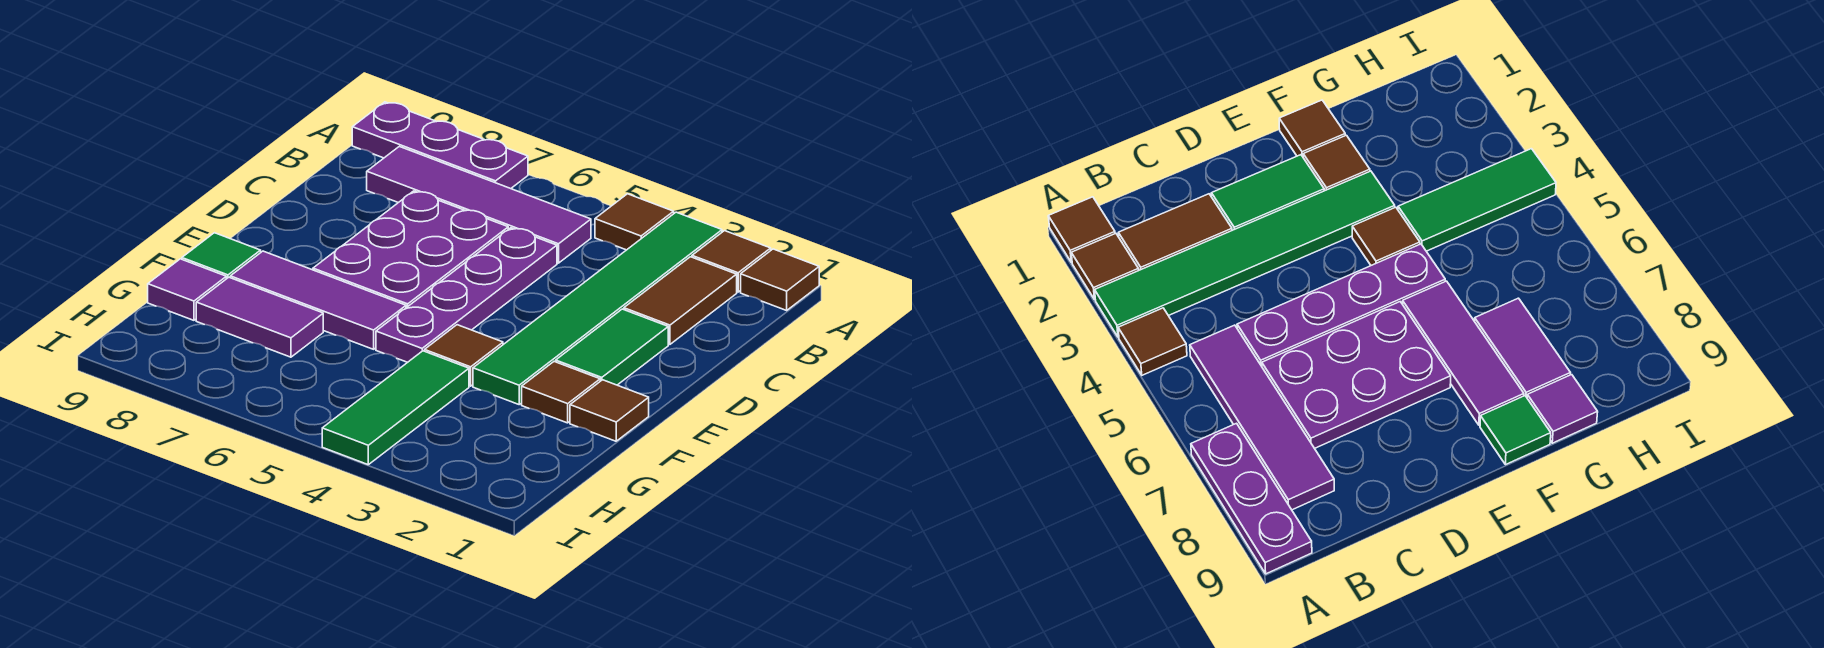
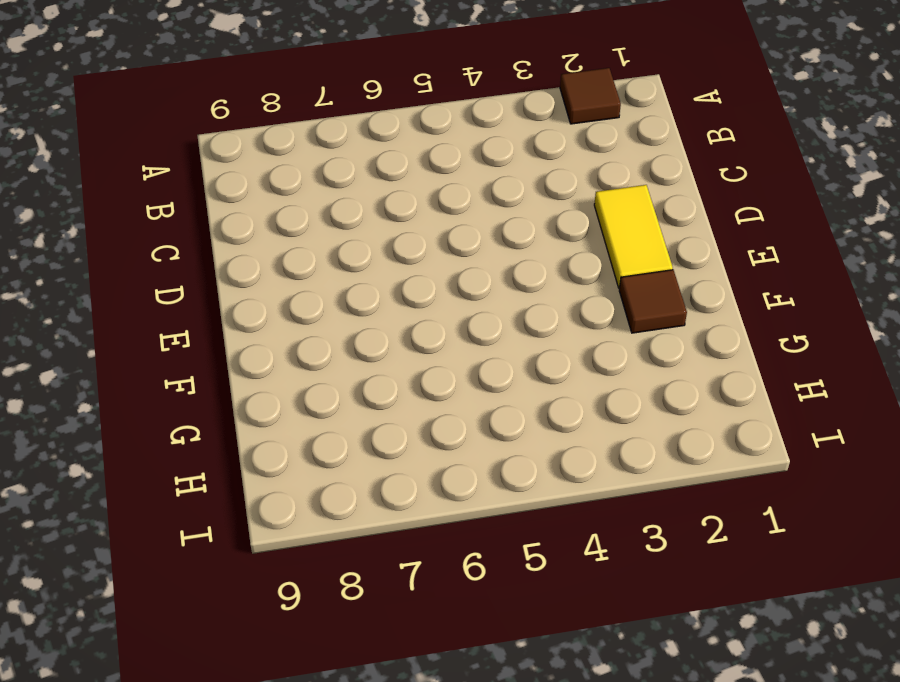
yellow 1x2 tile [594,185,673,288] -> green 1x2 tile [556,309,668,385]
none -> brown 1x1 tile [741,249,819,310]
none -> green 1x6 tile [473,212,722,404]
none -> brown 1x1 tile [595,194,674,250]

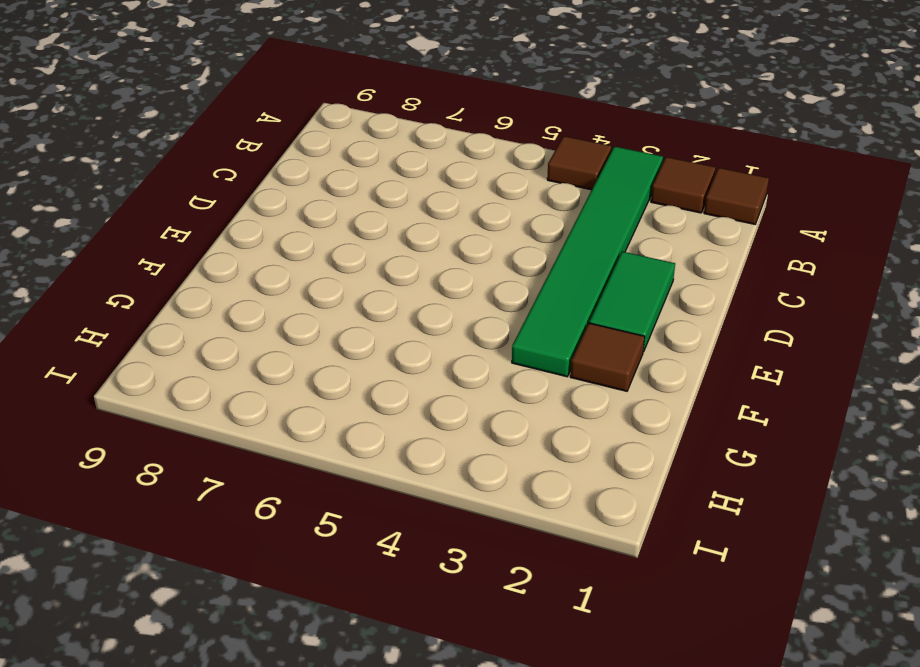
none -> purple 1x3 plate [352,102,528,189]
none -> brown 1x2 tile [624,257,737,344]
none -> purple 1x4 tile [367,146,591,263]

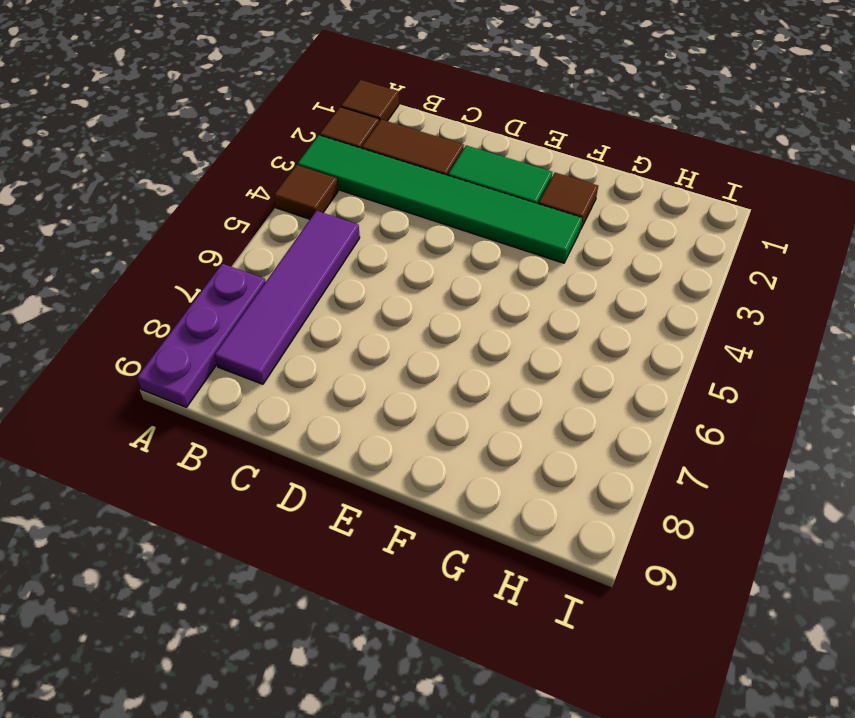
none -> purple 1x4 plate [376,228,557,362]
none -> purple 2x3 plate [313,191,508,308]
none -> brown 1x1 tile [570,380,649,441]

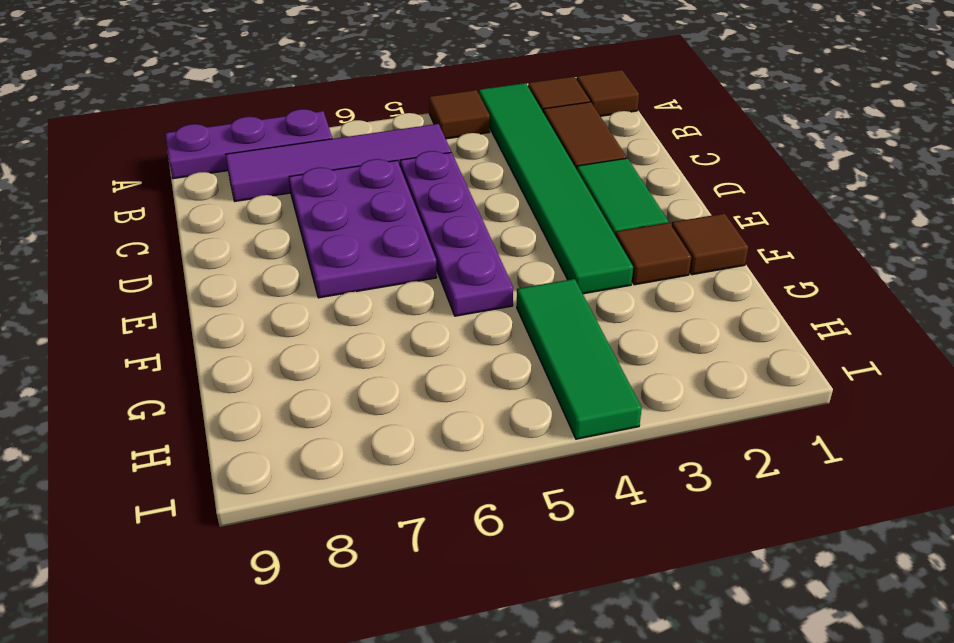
none -> brown 1x1 tile [425,325,503,386]
none -> purple 1x3 tile [230,251,406,349]
none -> green 1x1 tile [182,233,261,279]

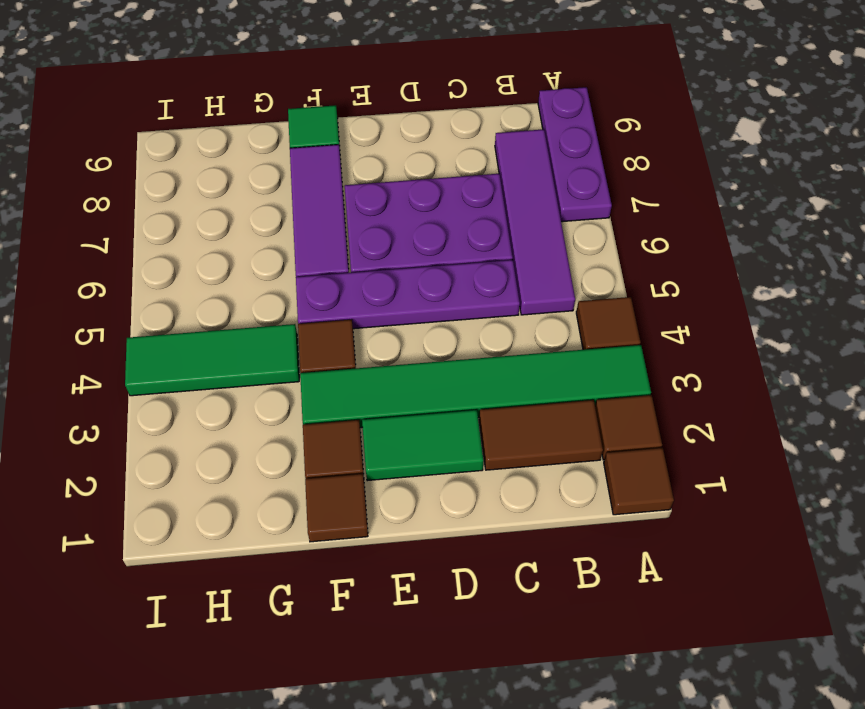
none -> purple 1x2 tile [196,277,323,357]
none -> purple 1x1 tile [148,259,226,320]

